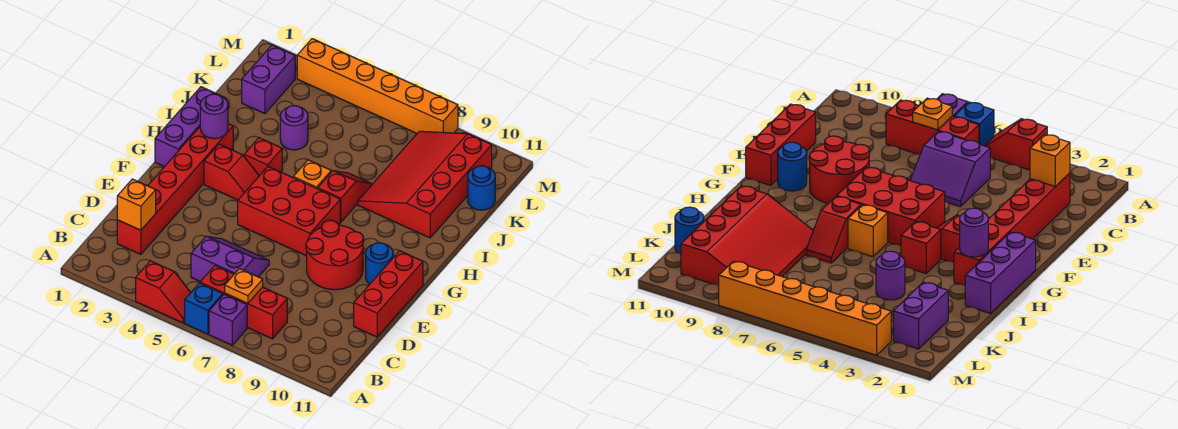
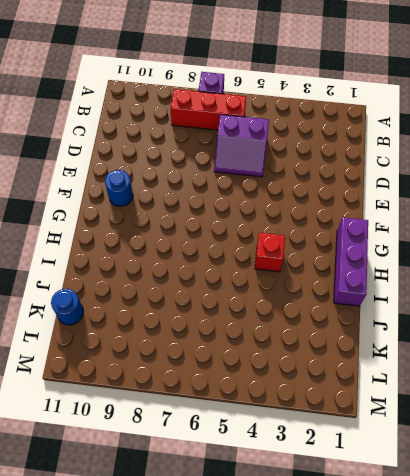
none -> red 1x2 slope [136,261,191,323]
none -> blue 1x1 brick [185,283,223,334]
none -> red 1x6 brick [117,124,233,254]

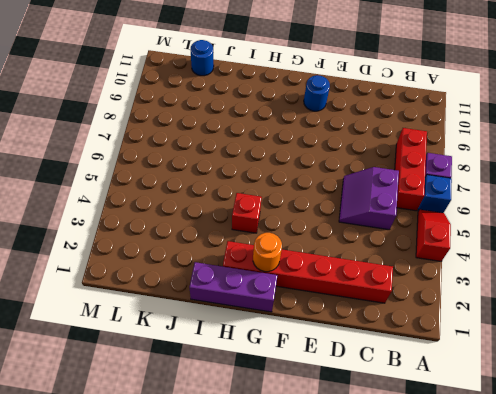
orange 1x1 round brick [253,233,282,272] -> none
none -> red 1x3 brick [354,251,423,337]
none -> red 2x2 round brick [306,220,364,290]
none -> red 2x3 brick [238,167,340,256]

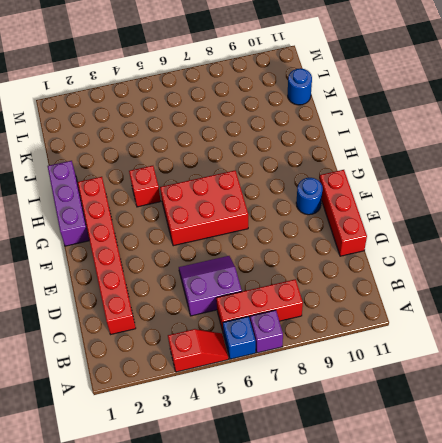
none -> red 2x2 round brick [306,220,364,290]
none -> red 1x2 slope [204,144,259,200]
none -> orange 1x1 brick [293,160,331,189]

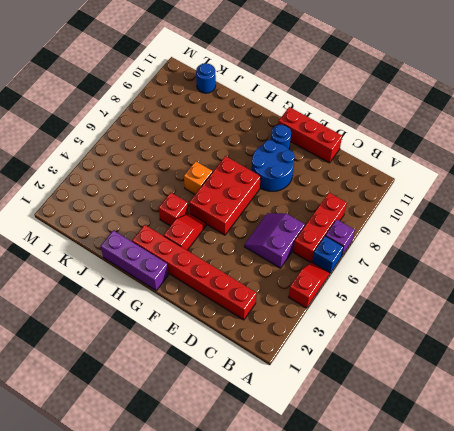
blue 2x2 round brick [252,140,295,191] -> red 2x2 round brick [306,220,364,290]
none -> red 1x2 slope [318,171,371,222]
none -> red 3x4 slope [358,131,492,238]
none -> purple 1x1 round brick [280,106,308,150]

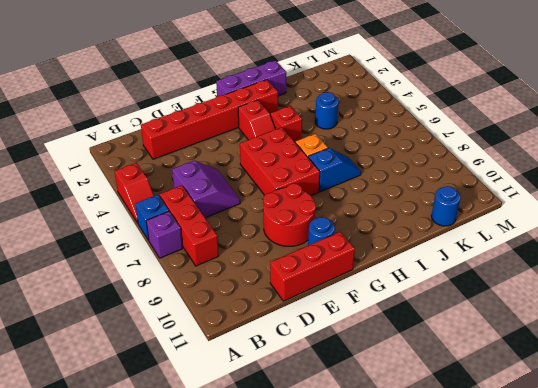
blue 1x2 slope [308,148,361,192] -> red 1x2 slope [318,171,371,222]
blue 1x1 round brick [315,92,339,129] -> purple 1x1 round brick [280,106,308,150]
none -> red 3x4 slope [358,131,492,238]
none -> purple 1x2 brick [242,45,295,114]
none -> orange 1x6 brick [297,39,458,133]

